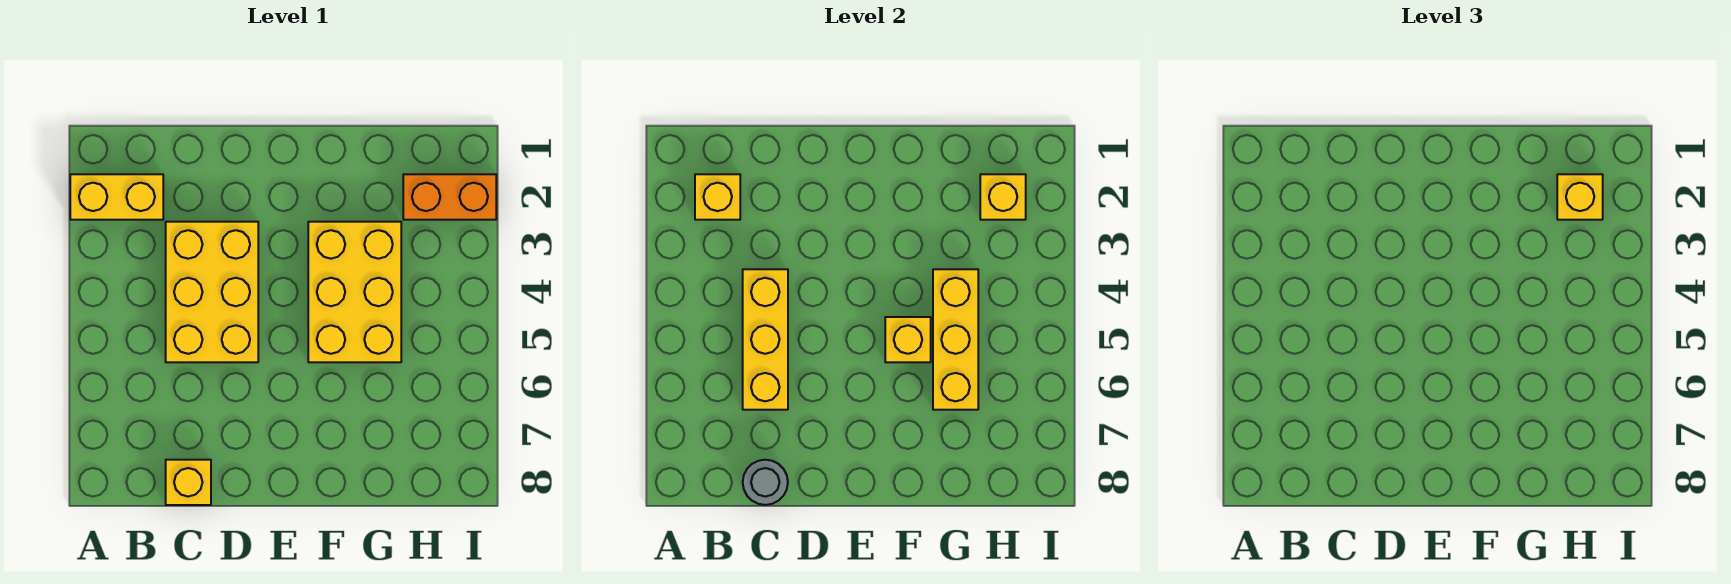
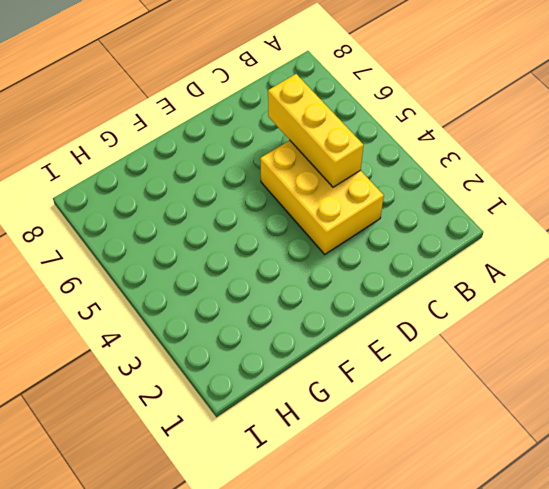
none -> yellow 1x2 brick [70,174,163,220]
none -> yellow 1x1 brick [166,460,211,505]
none -> yellow 2x3 brick [308,222,401,362]

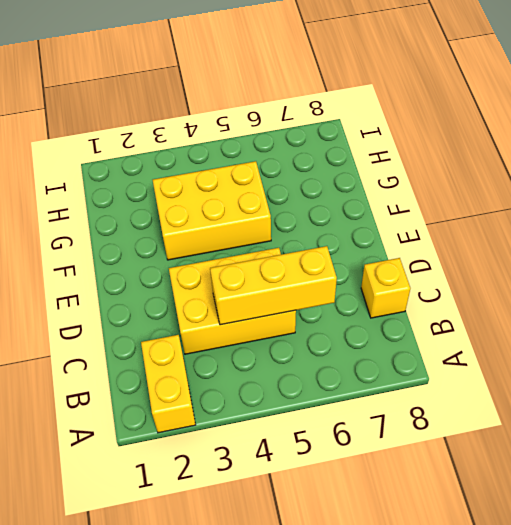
none -> orange 1x2 brick [403,174,496,220]
none -> yellow 1x1 brick [695,174,740,220]
none -> grey 1x1 round brick [743,460,788,505]

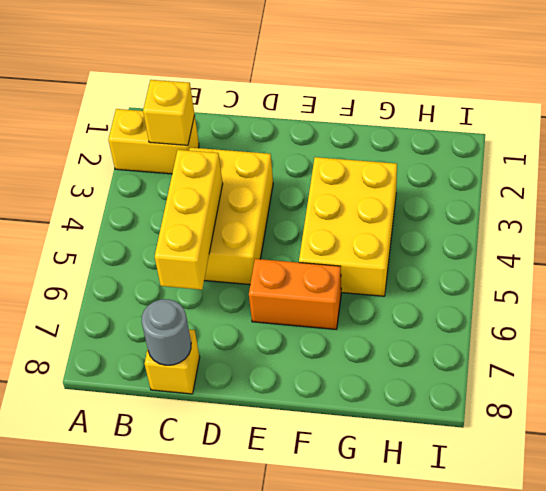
orange 1x2 brick [249,259,341,329] -> orange 1x2 brick moved to [403,174,496,220]
none -> yellow 1x1 brick [885,317,931,362]
none -> yellow 1x3 brick [933,269,978,410]
none -> yellow 1x1 brick [980,174,1026,220]

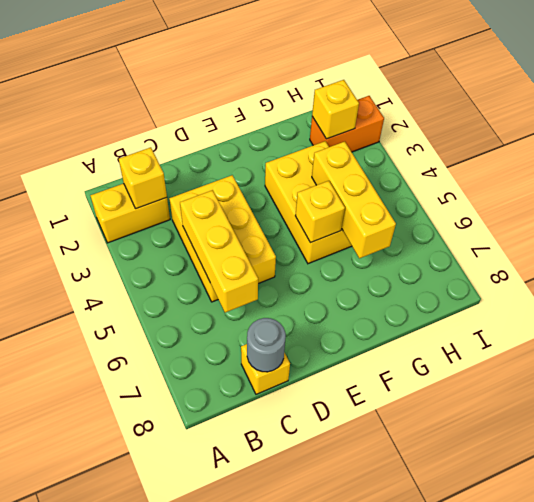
none -> yellow 1x1 brick [1557,174,1603,220]

